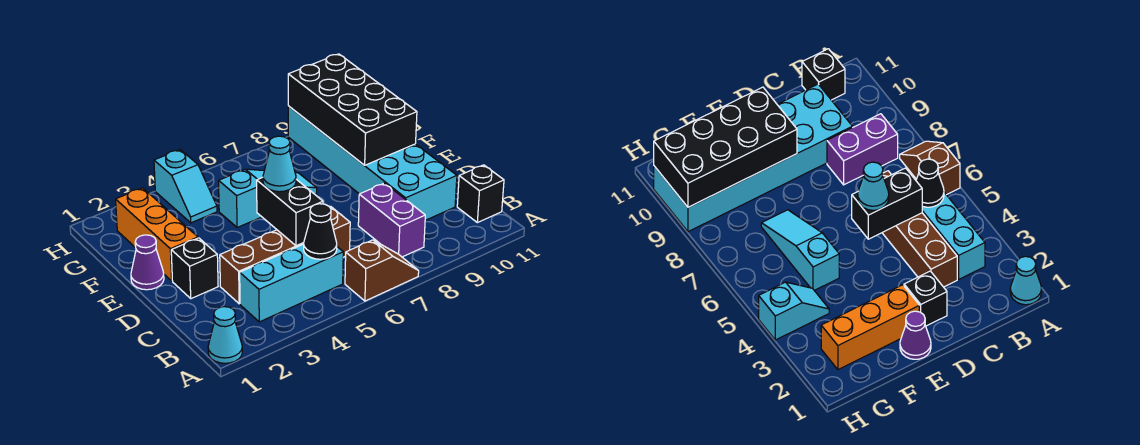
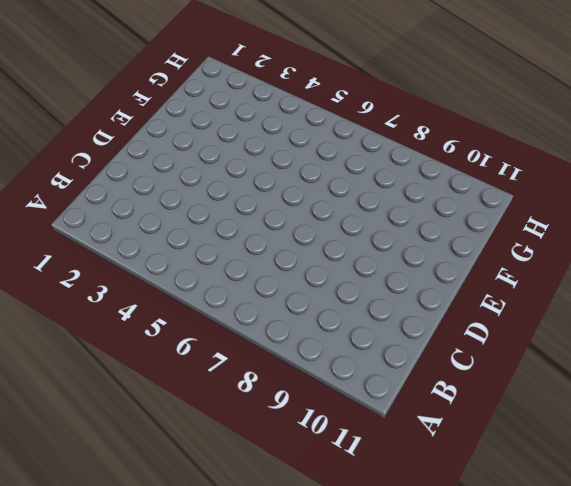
none -> cyan 1x1 cone [208,307,242,363]
none -> brown 1x2 slope [345,240,419,301]
none -> cyan 1x3 brick [240,244,343,322]

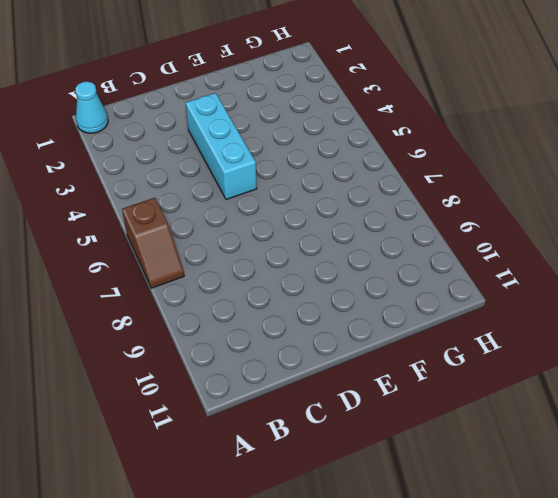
cyan 1x3 brick [186,93,257,200] -> cyan 1x3 brick moved to [240,244,343,322]
none -> purple 1x2 brick [358,183,425,257]
none -> black 1x1 brick [457,165,504,223]
none -> brown 1x4 brick [220,207,350,304]

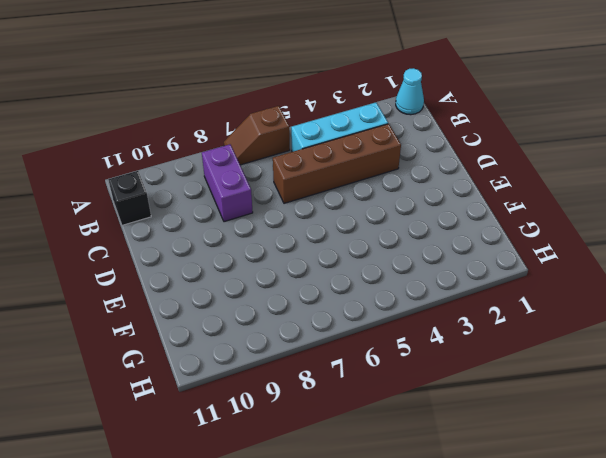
none -> cyan 2x6 brick [288,106,457,220]
none -> black 1x1 brick [171,238,218,299]
none -> purple 1x1 cone [131,235,164,290]

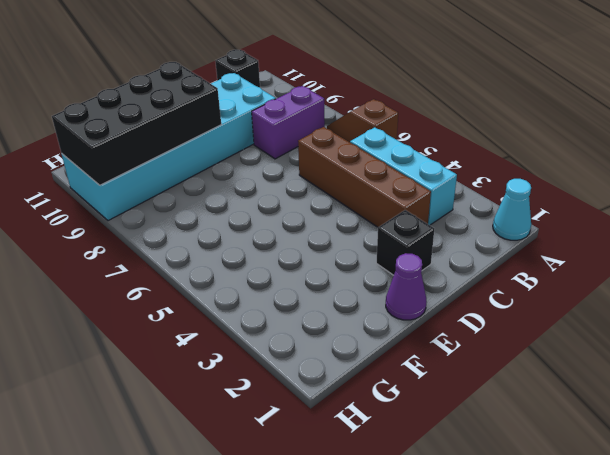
none -> orange 1x3 brick [116,188,198,281]
none -> cyan 1x3 slope [219,169,317,228]
none -> cyan 1x2 slope [154,150,217,223]

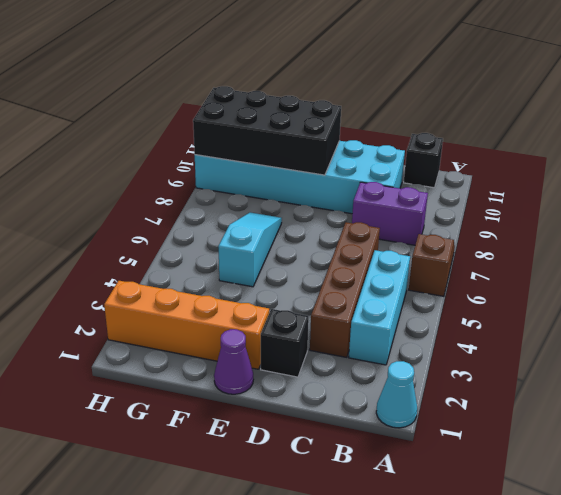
orange 1x4 brick [104,281,269,369] -> orange 1x3 brick [116,188,198,281]
none -> cyan 1x2 slope [154,150,217,223]
none -> black 1x1 cone [304,204,337,259]
none -> black 1x2 brick [257,177,323,246]

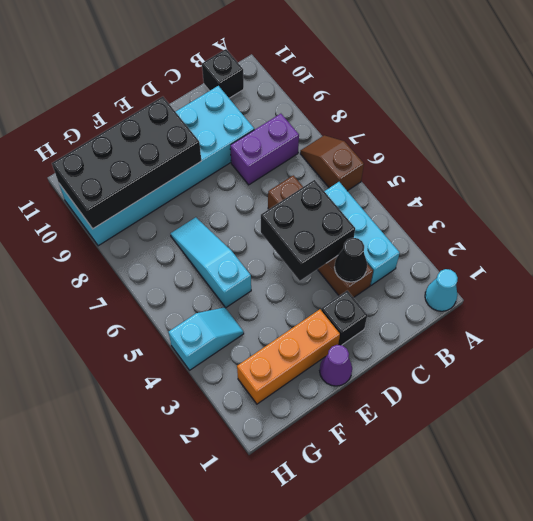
black 1x1 cone [335,238,367,282] -> black 1x1 cone moved to [304,204,337,259]
black 2x2 brick [261,180,355,281] -> black 1x2 brick [257,177,323,246]
none -> cyan 1x1 cone [263,136,296,192]

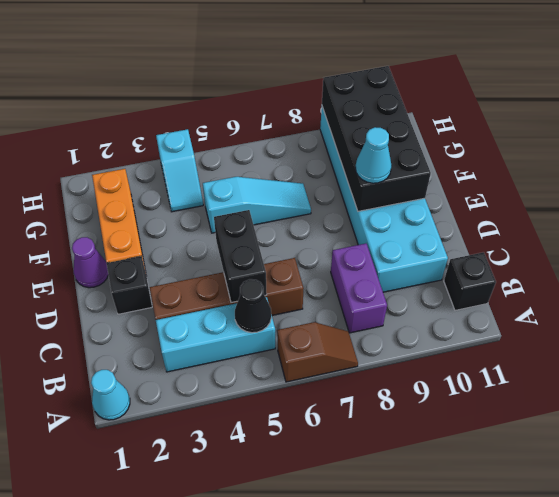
cyan 1x1 cone [355,127,392,183] -> cyan 1x1 cone moved to [263,136,296,192]

